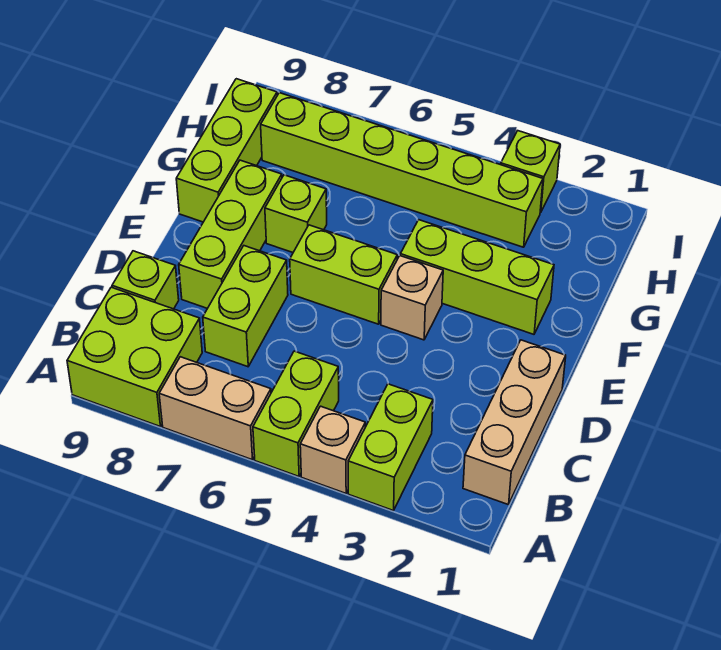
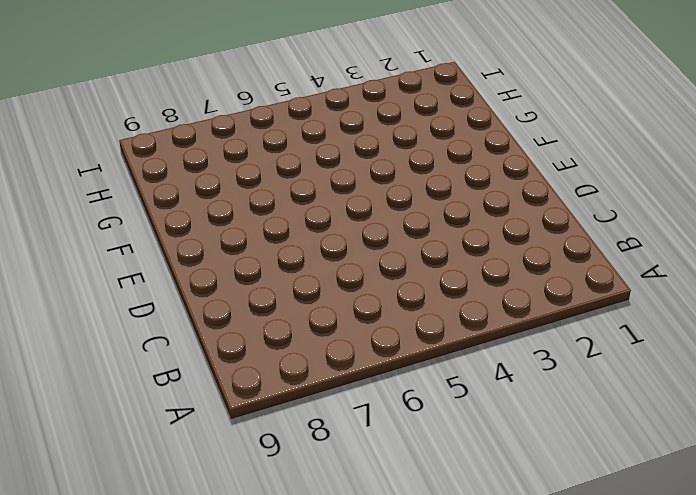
none -> lime 1x2 brick [348,384,433,511]
none -> tan 1x1 brick [300,406,365,493]
none -> lime 1x2 brick [253,351,339,476]

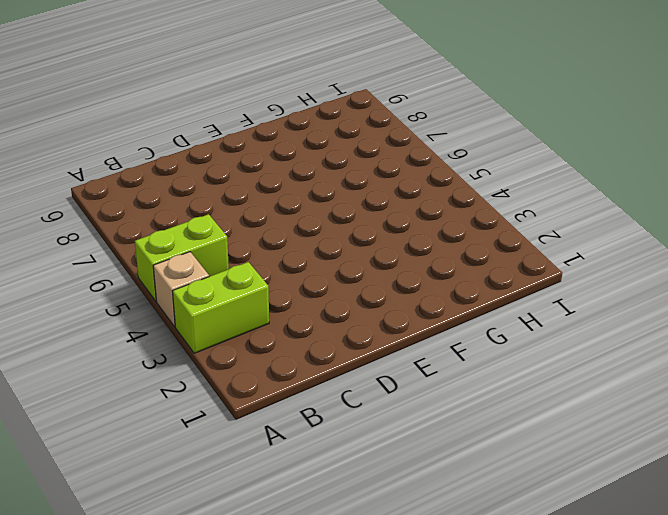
none -> tan 1x2 brick [159,357,271,460]
none -> lime 2x2 brick [67,287,202,426]
none -> tan 1x3 brick [463,340,566,505]

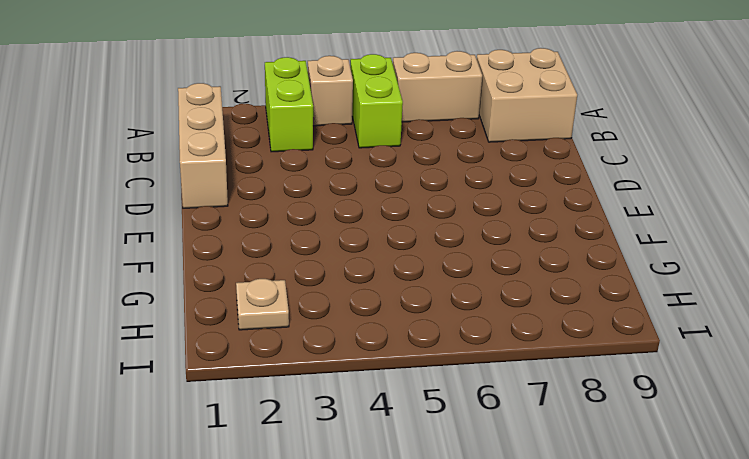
tan 2x2 brick [477,48,577,142] -> lime 2x2 brick [67,287,202,426]
tan 1x1 plate [236,279,289,330] -> none
none -> lime 1x2 brick [203,246,288,367]
none -> lime 1x1 brick [112,251,179,309]
none -> lime 1x3 brick [179,160,282,308]

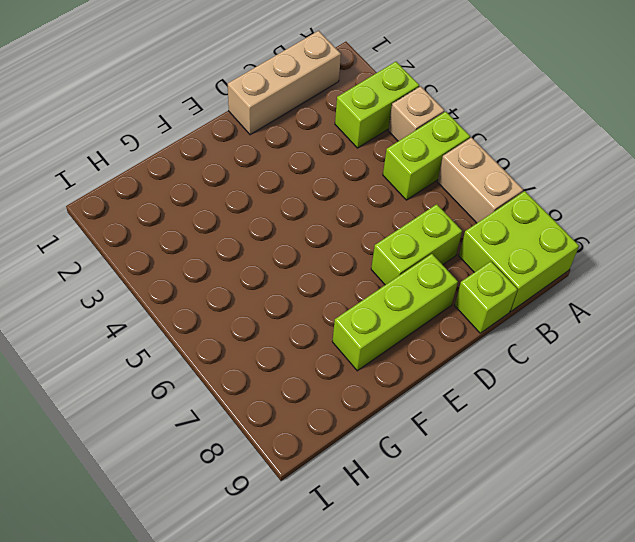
none -> tan 1x1 brick [381,256,443,340]
none -> lime 1x2 brick [290,225,397,324]
none -> lime 1x3 brick [400,220,554,334]

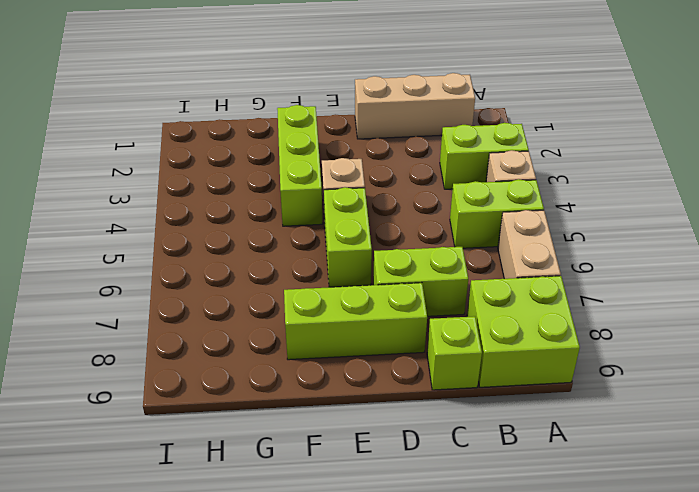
none -> lime 1x1 brick [265,175,327,252]
none -> lime 1x3 brick [176,79,277,222]
none -> lime 1x6 brick [261,93,543,247]

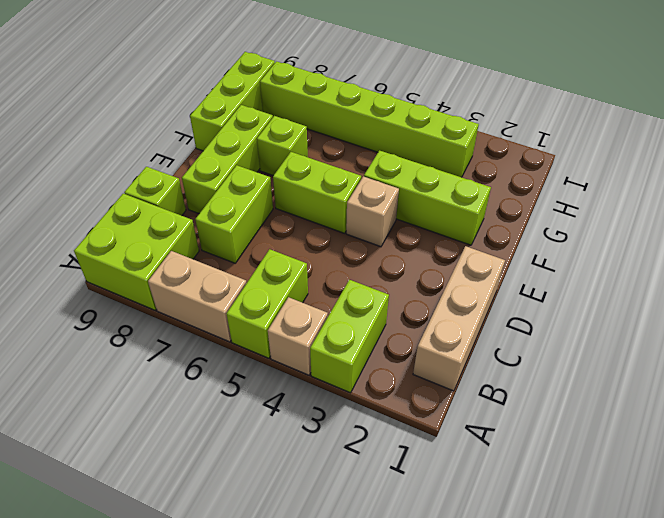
none -> lime 1x1 brick [501,131,560,213]

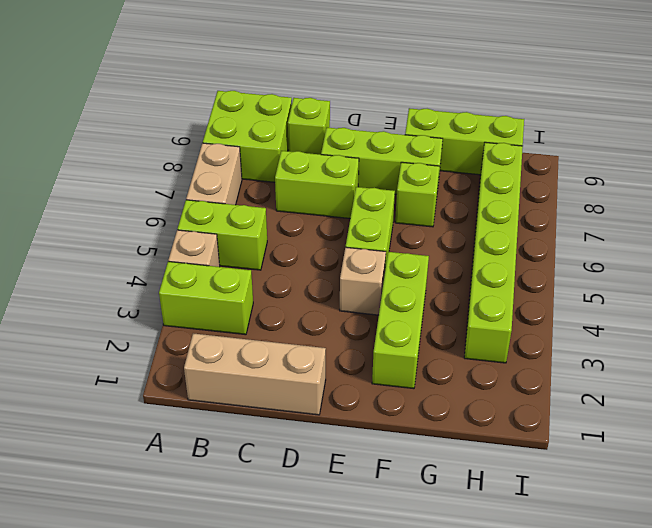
none -> lime 1x1 brick [501,131,560,213]

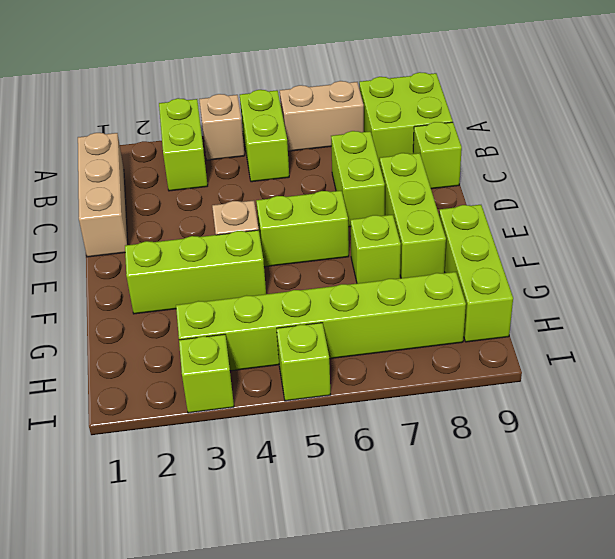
lime 1x1 brick [277,323,331,401] -> none

